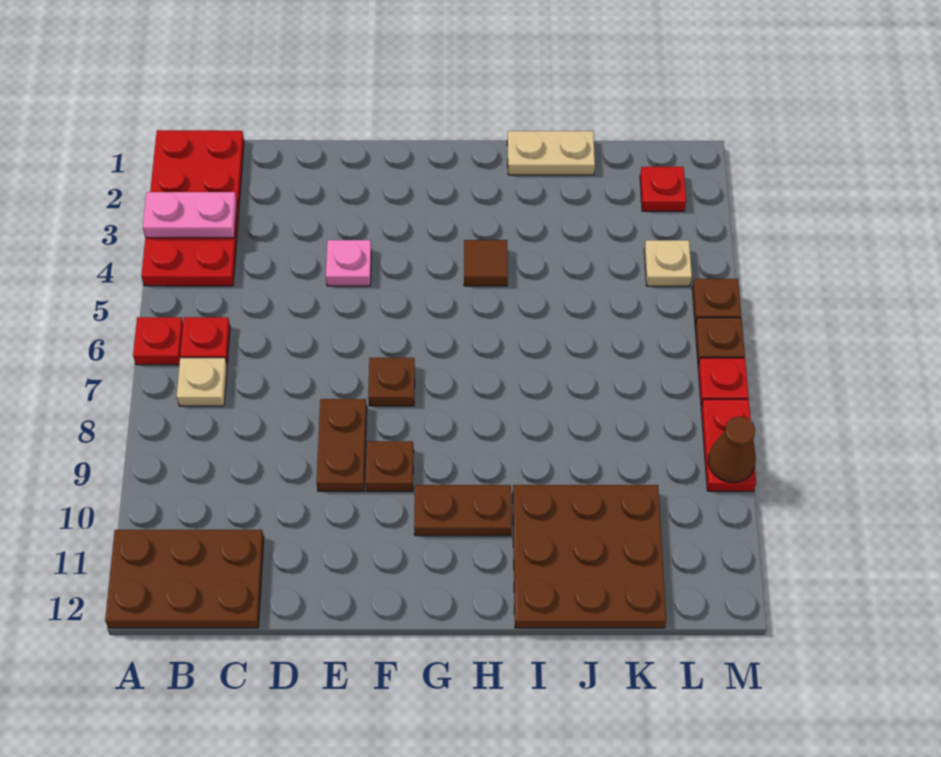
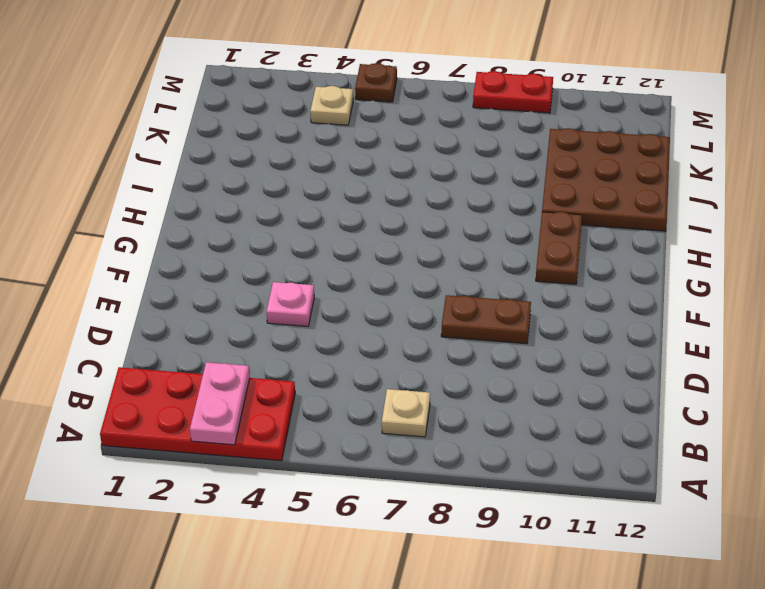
none -> red 1x1 plate [133,317,183,365]
none -> brown 2x3 plate [105,530,264,628]
none -> red 1x1 plate [180,317,230,364]

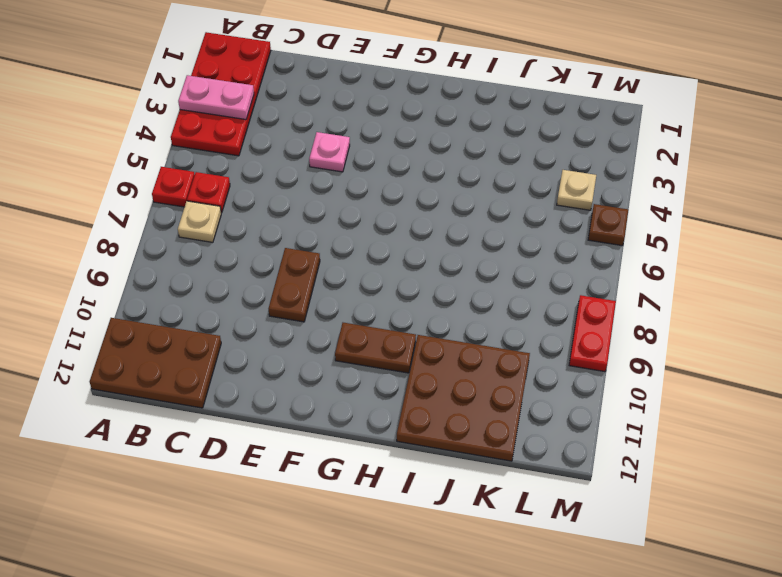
none -> brown 1x1 plate [368,358,415,406]
none -> brown 1x1 plate [366,441,414,491]
none -> brown 1x1 tile [464,240,508,286]

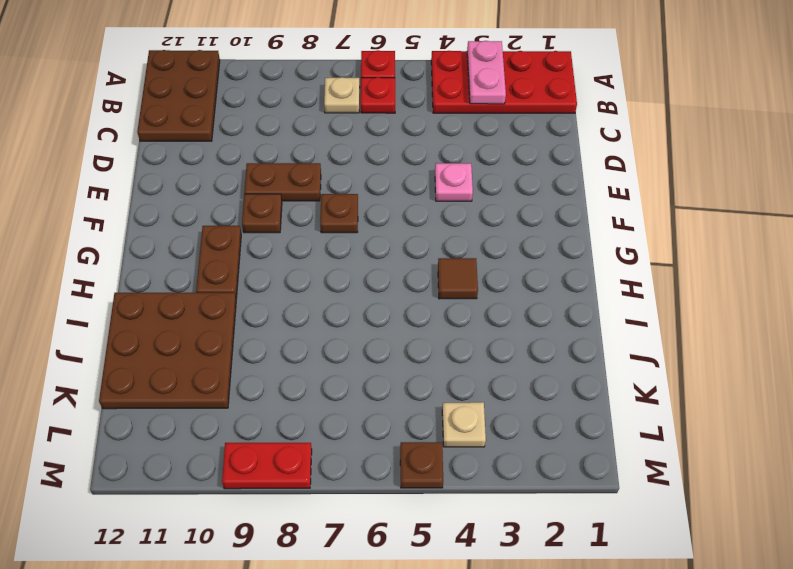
none -> tan 1x2 plate [507,131,595,175]
none -> red 1x1 plate [640,167,686,211]
none -> brown 1x1 plate [695,318,745,365]

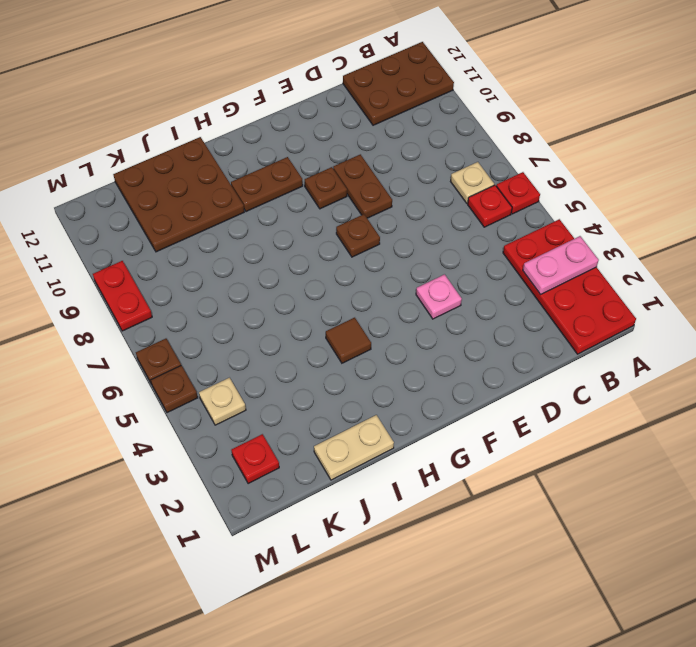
none -> red 1x1 plate [698,358,749,406]
none -> brown 1x1 cone [708,416,756,483]

